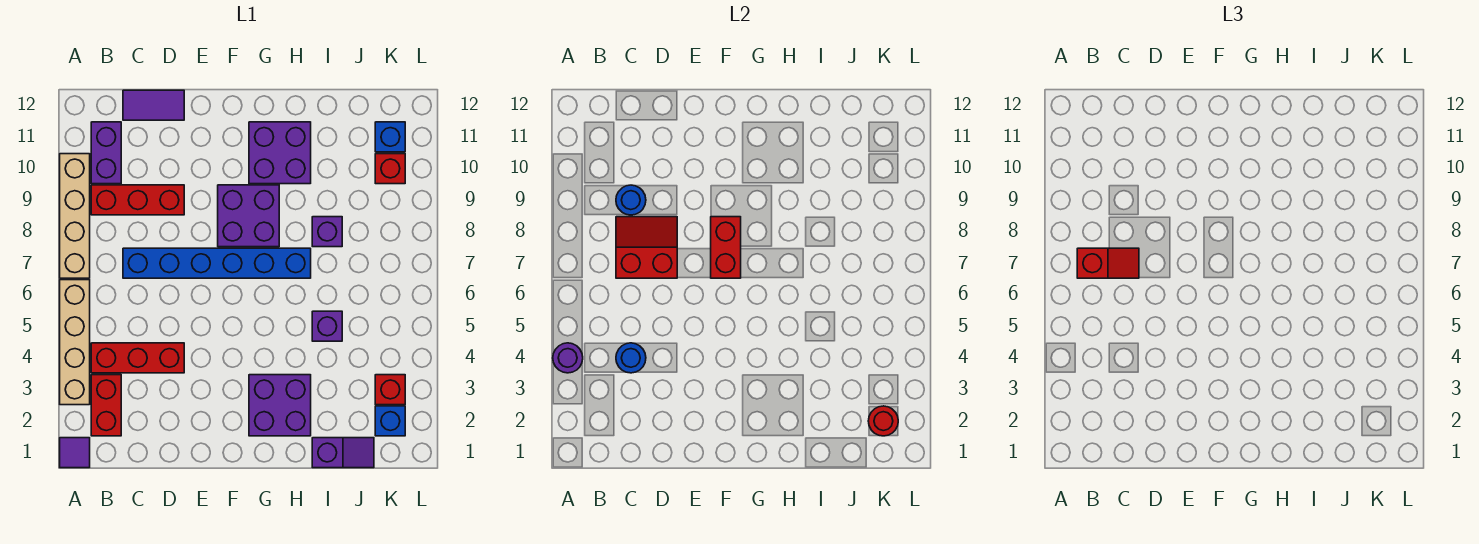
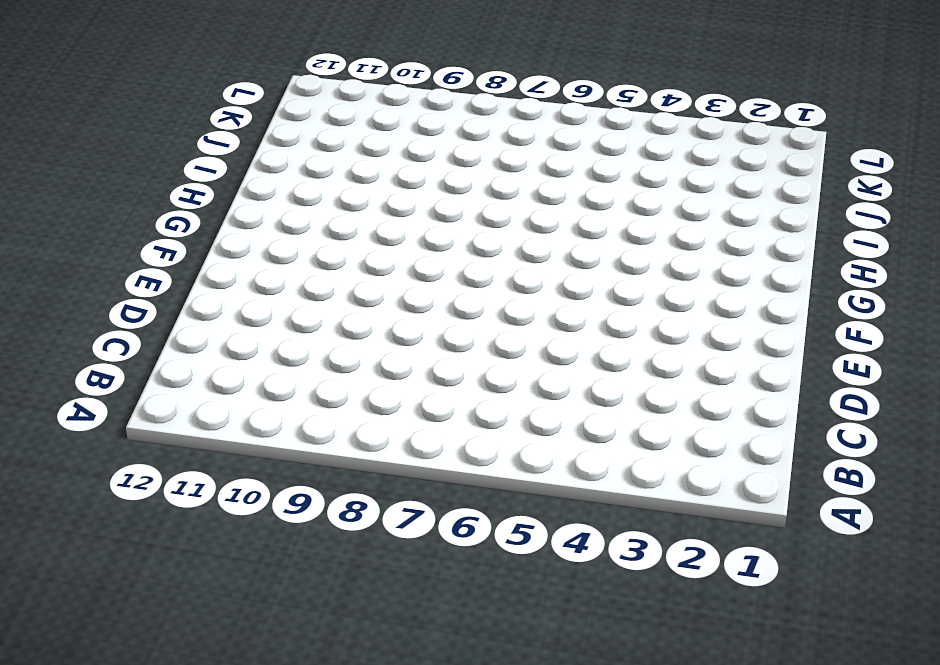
none -> purple 1x1 tile [60,438,90,468]
none -> tan 1x4 brick [60,280,90,405]
none -> tan 1x4 brick [60,154,90,278]

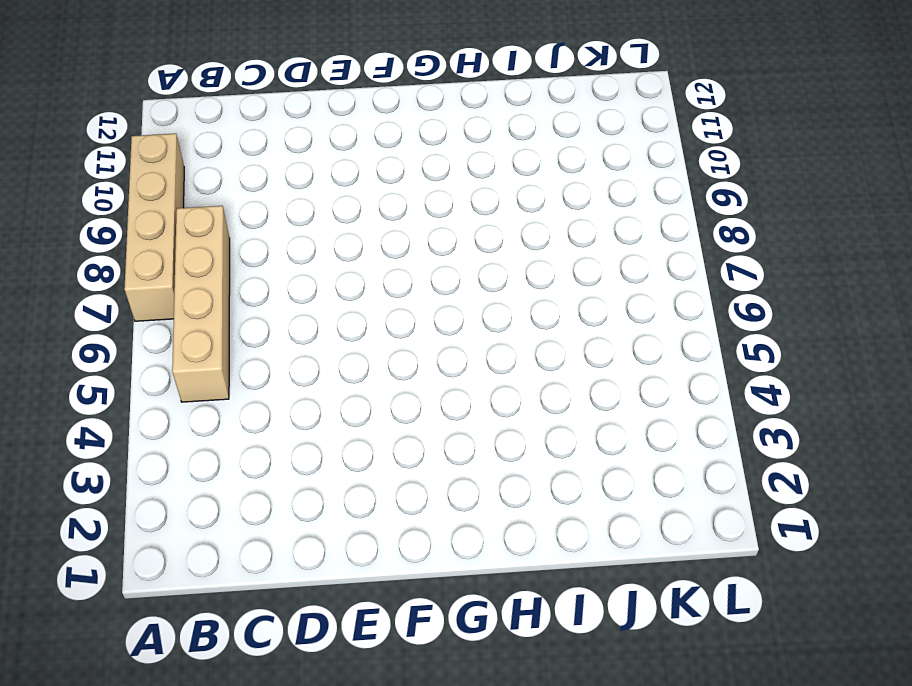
tan 1x4 brick [172,206,230,402] -> tan 1x4 brick moved to [60,280,90,405]
none -> purple 1x1 tile [60,438,90,468]
none -> red 1x2 brick [91,375,121,436]
none -> red 1x3 brick [91,343,184,373]

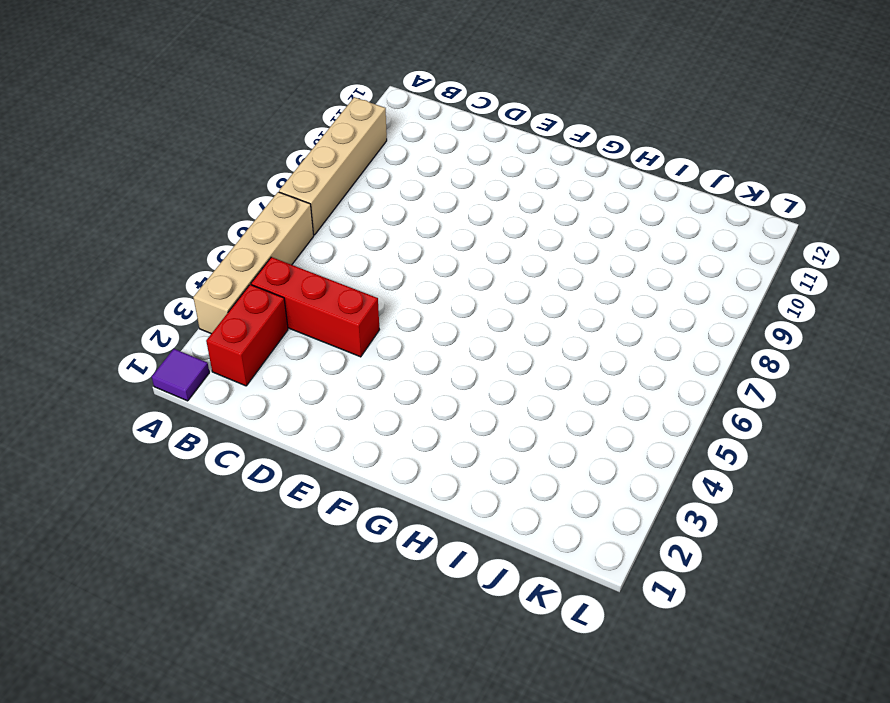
none -> red 1x3 brick [91,185,184,215]
none -> purple 1x2 brick [91,122,121,184]
none -> blue 1x6 brick [123,248,311,278]

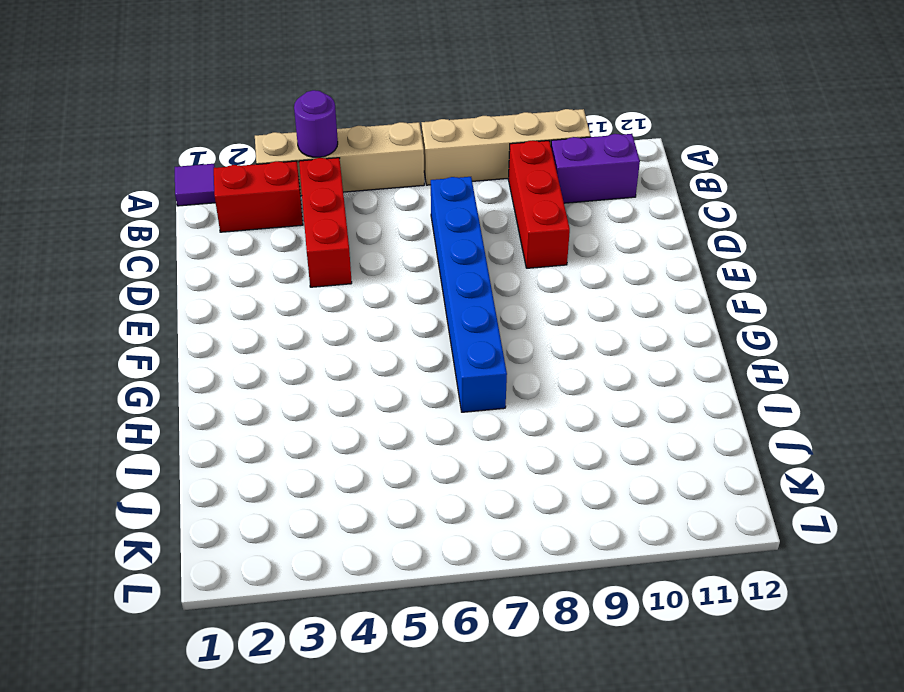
none -> purple 1x2 tile [123,90,184,120]
none -> purple 2x2 brick [218,185,279,247]
none -> purple 2x2 brick [249,375,311,436]

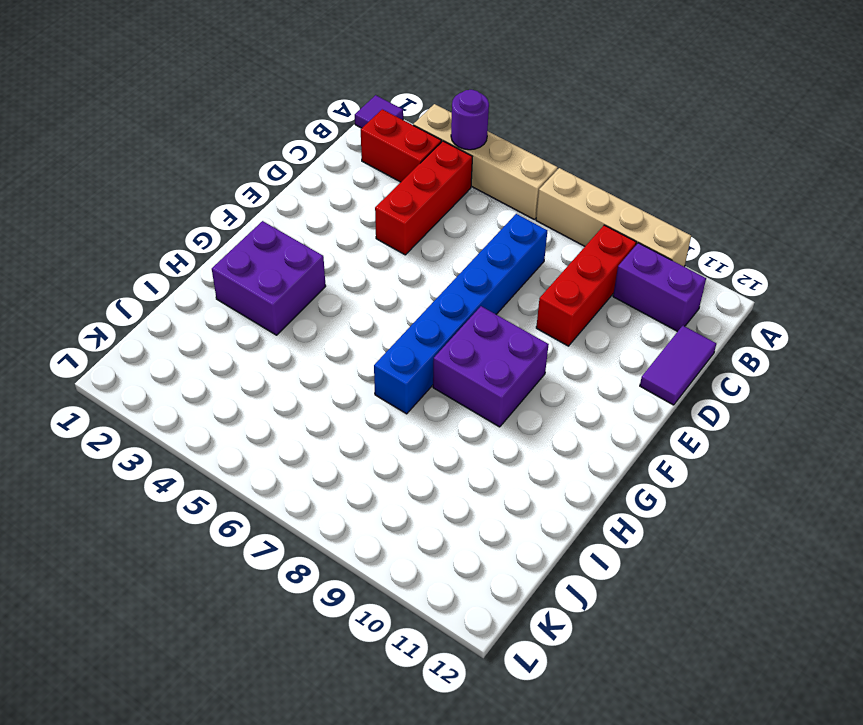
none -> purple 2x2 brick [249,122,311,184]
none -> purple 1x2 slope [312,438,374,468]
none -> purple 1x1 brick [312,311,342,341]

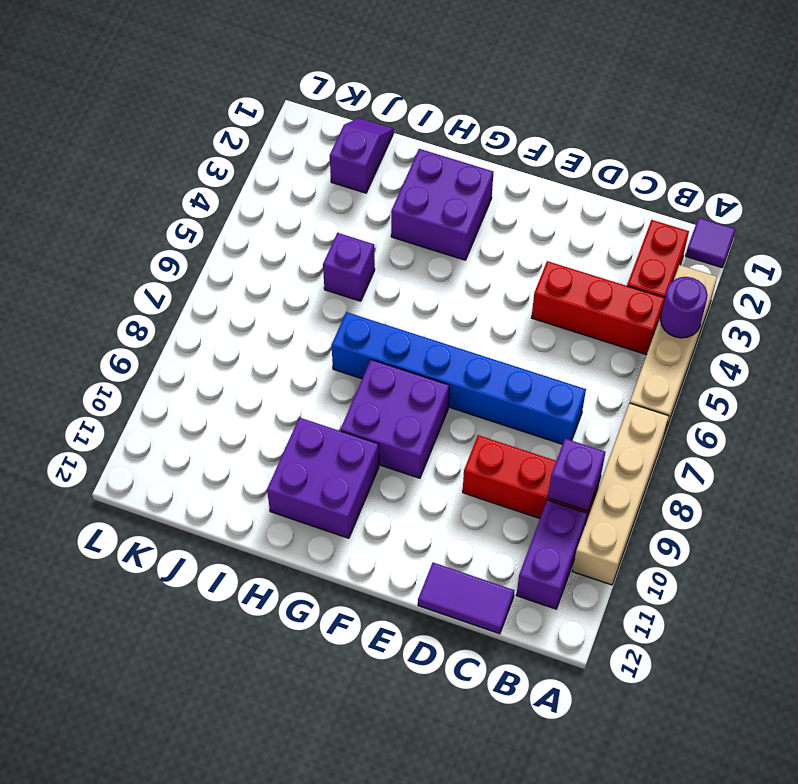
purple 1x1 brick [548,439,606,511] -> purple 1x1 brick moved to [312,217,342,247]
purple 1x2 slope [330,118,394,193] -> purple 1x2 slope turned to [312,438,374,468]
none -> blue 1x1 brick [375,406,405,436]
none -> red 1x1 brick [375,375,405,405]
none -> red 1x1 brick [375,154,405,184]

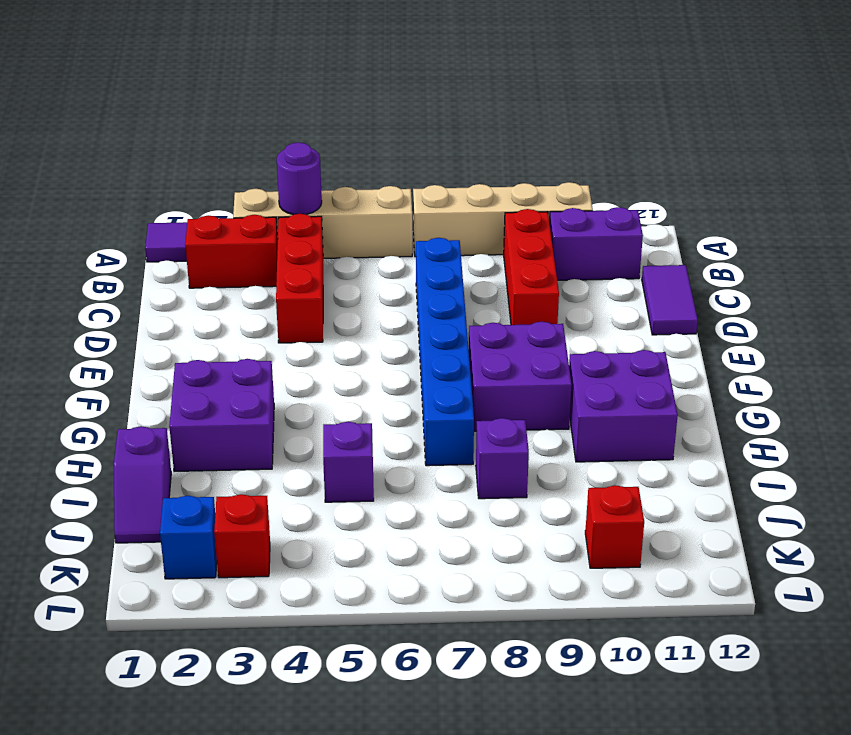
none -> blue 1x1 brick [375,122,405,152]
none -> blue 1x1 round brick [616,343,646,373]
none -> red 2x2 slope [616,217,677,278]

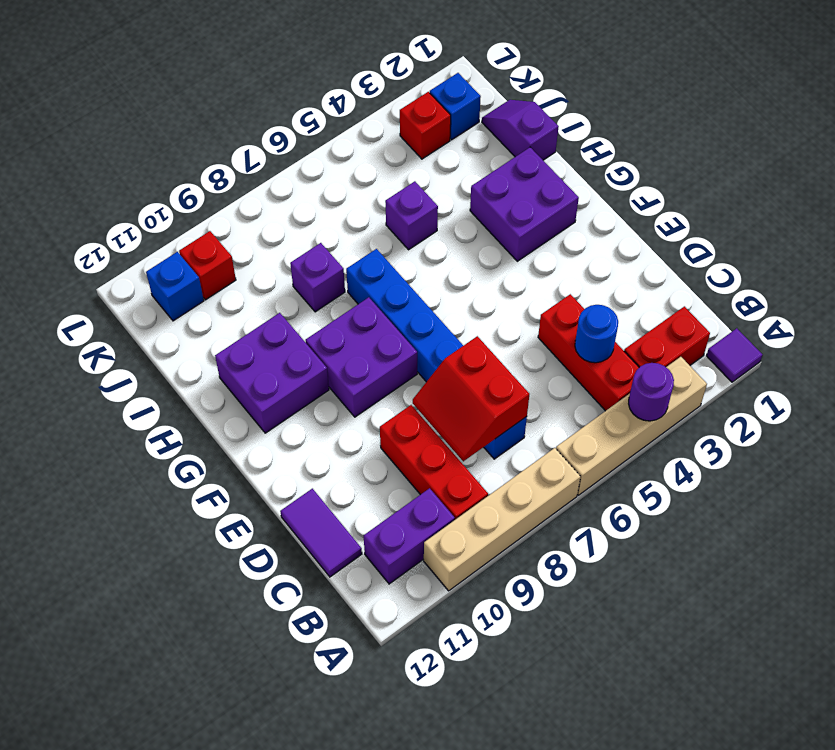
none -> blue 1x1 round brick [616,185,646,215]
none -> red 1x2 brick [711,217,741,278]
none -> red 1x1 round brick [868,406,898,436]

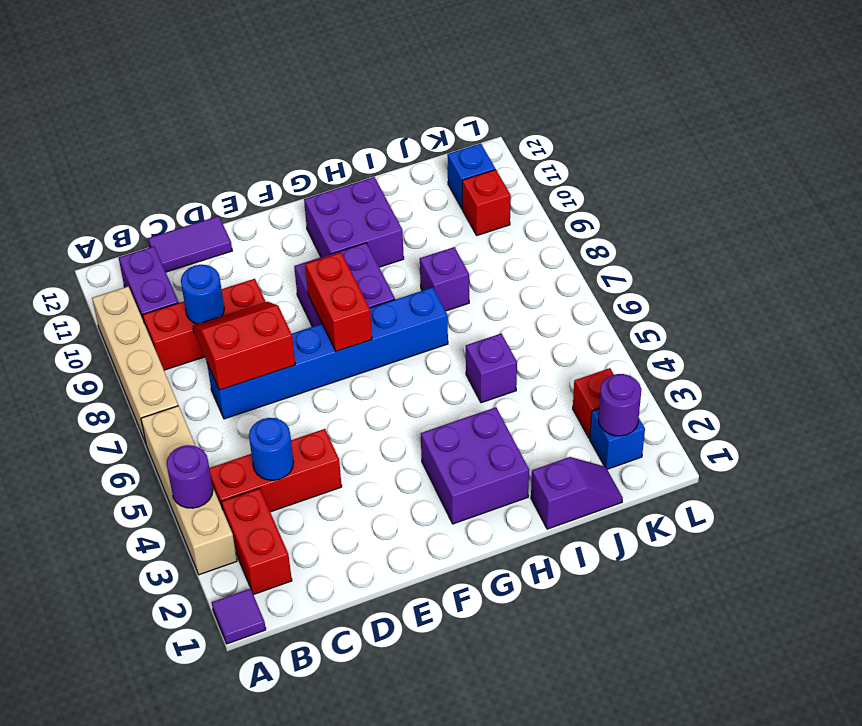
purple 1x1 round brick [598,374,641,436] -> red 1x1 round brick [868,406,898,436]
none -> red 1x2 slope [1077,248,1139,278]

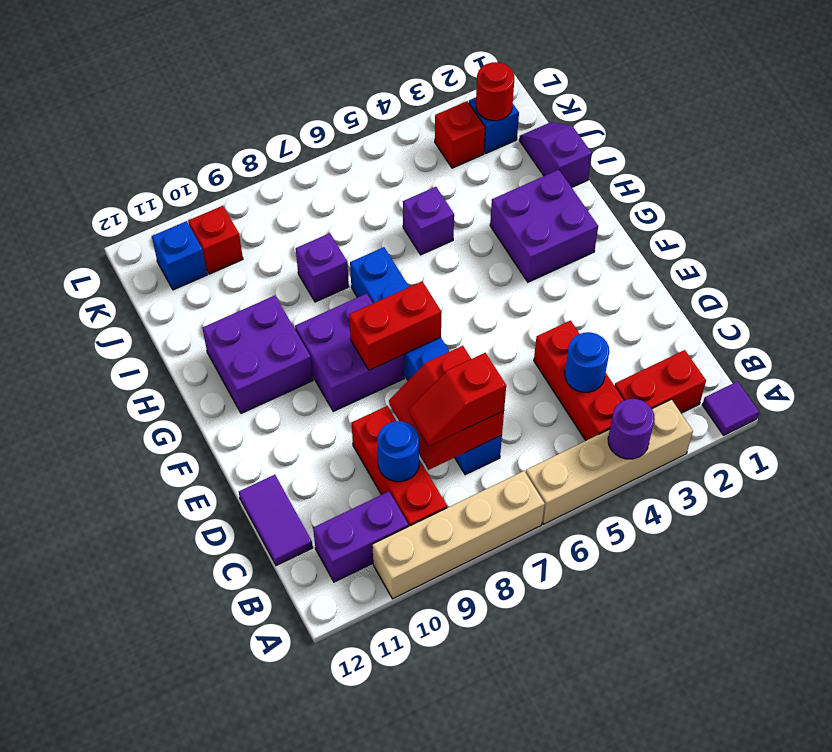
red 1x2 slope [409,353,506,446] -> red 1x2 slope turned to [1077,248,1139,278]

